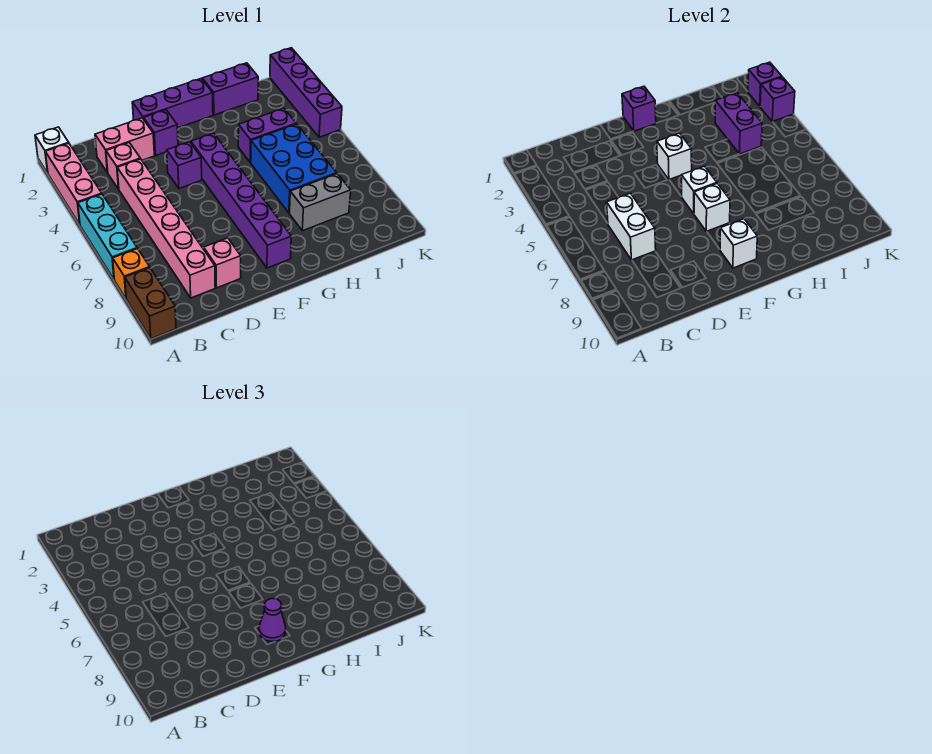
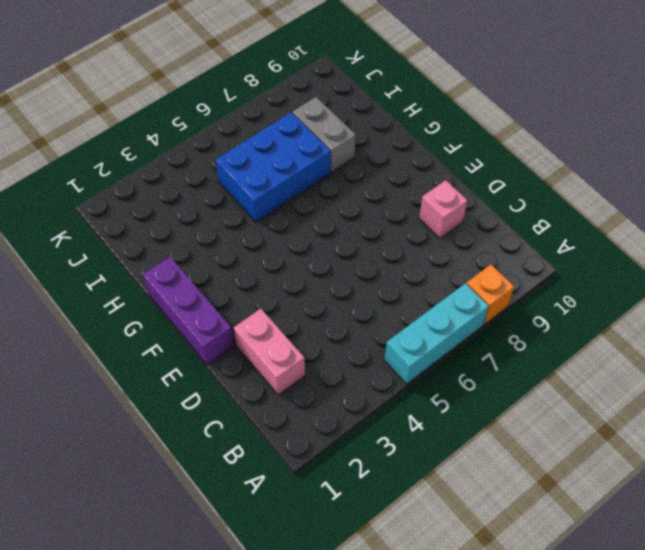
none -> white 1x1 brick [35,127,69,173]
none -> pink 1x3 brick [45,143,102,224]
none -> brown 1x2 brick [125,268,176,339]

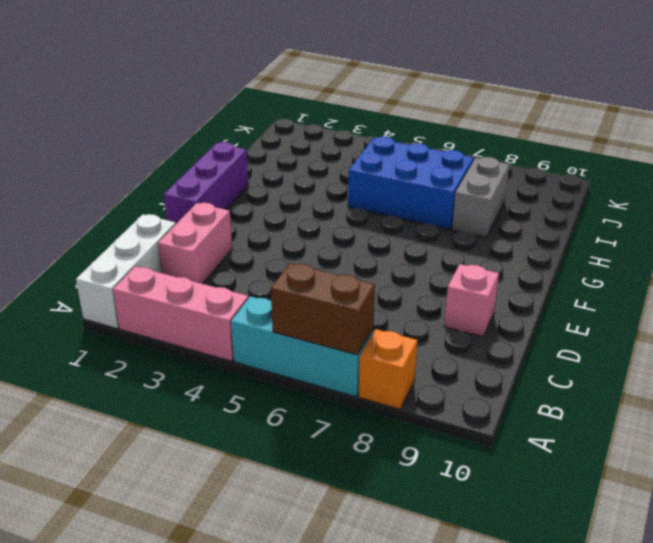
white 1x3 brick [76,214,176,329] -> white 1x1 brick [35,127,69,173]
brown 1x2 brick [271,263,375,355] -> brown 1x2 brick moved to [125,268,176,339]
none -> pink 1x1 brick [106,143,140,189]
none -> pink 1x6 brick [117,159,215,298]
none -> purple 1x1 brick [144,110,178,155]

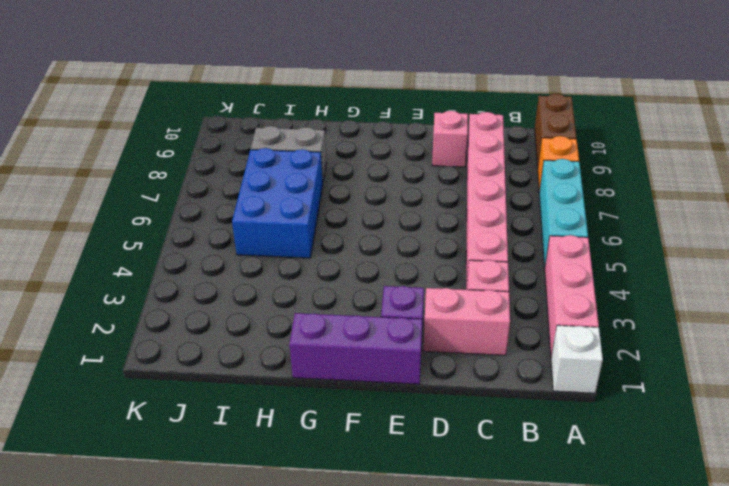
none -> purple 1x1 brick [167,142,202,188]
none -> purple 1x6 brick [191,133,291,268]
none -> purple 1x2 brick [203,63,258,115]

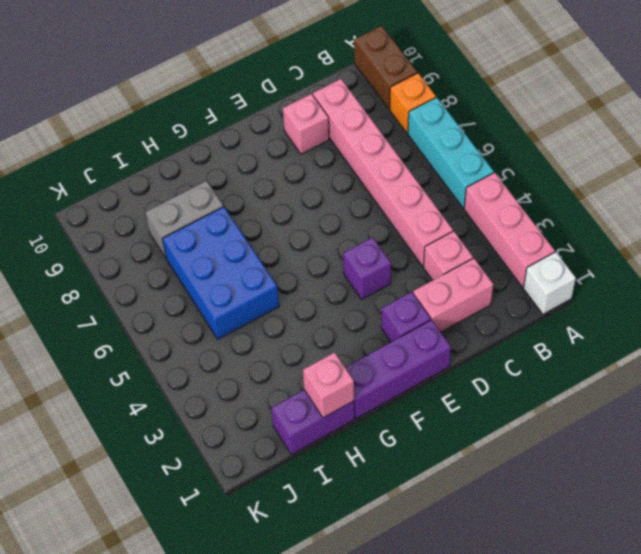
pink 1x1 brick [303,352,354,418] -> none
none -> purple 1x6 brick [191,133,291,268]
none -> purple 1x2 brick [238,108,296,162]
none -> purple 1x4 brick [270,48,342,137]

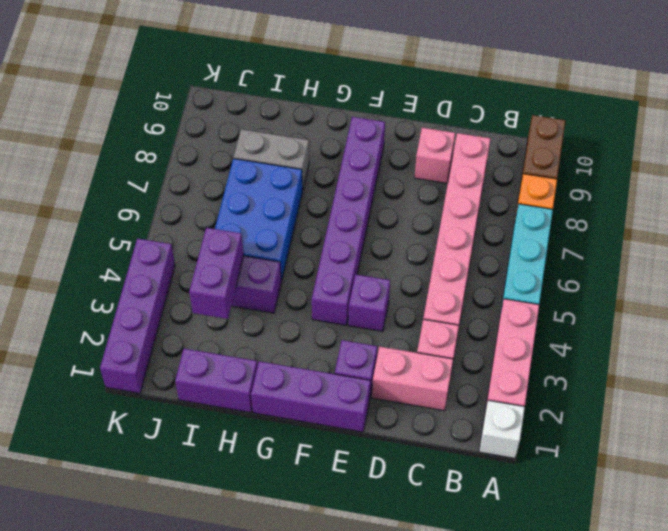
none -> white 1x2 brick [607,193,656,260]
none -> purple 1x1 brick [622,86,656,131]
none -> white 1x1 brick [657,133,692,180]

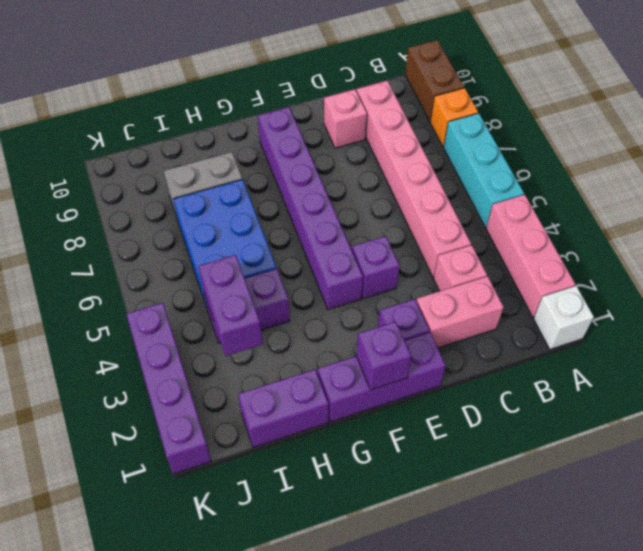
none -> white 1x2 brick [607,193,656,260]
none -> white 1x1 brick [657,133,692,180]
none -> white 1x1 brick [681,166,717,214]

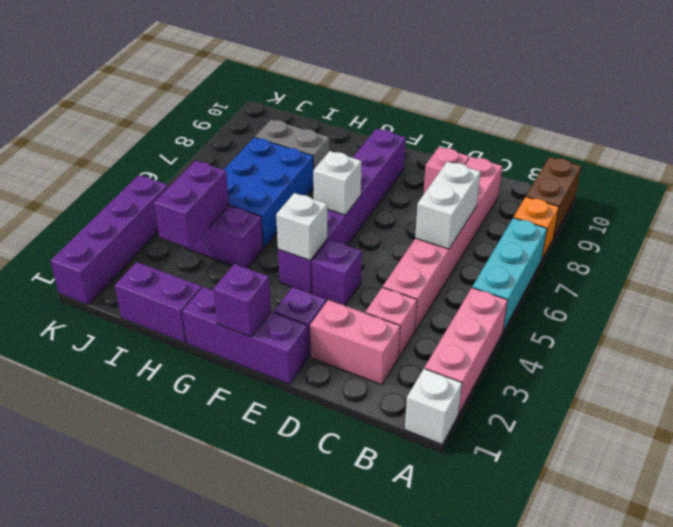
none -> white 1x1 brick [694,183,730,231]
none -> white 1x1 brick [720,219,757,268]
none -> purple 1x1 brick [748,62,782,106]

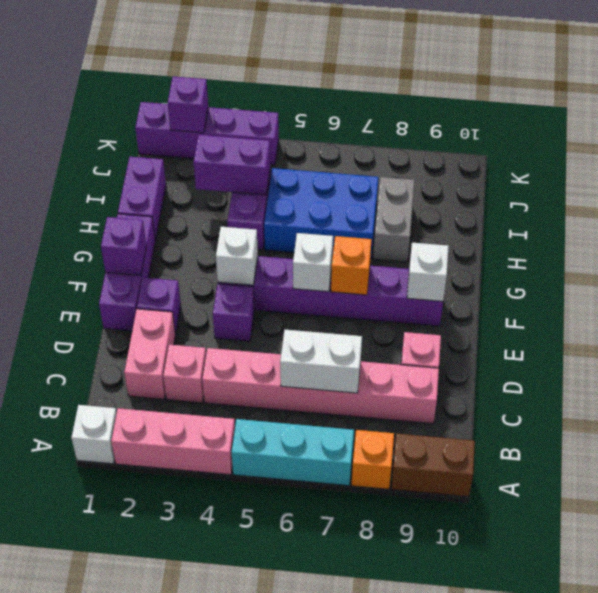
orange 1x1 brick [331,236,372,295] -> white 1x1 brick [694,183,730,231]
none -> purple 1x1 brick [760,77,795,122]
none -> purple 1x1 cone [259,599,286,641]

